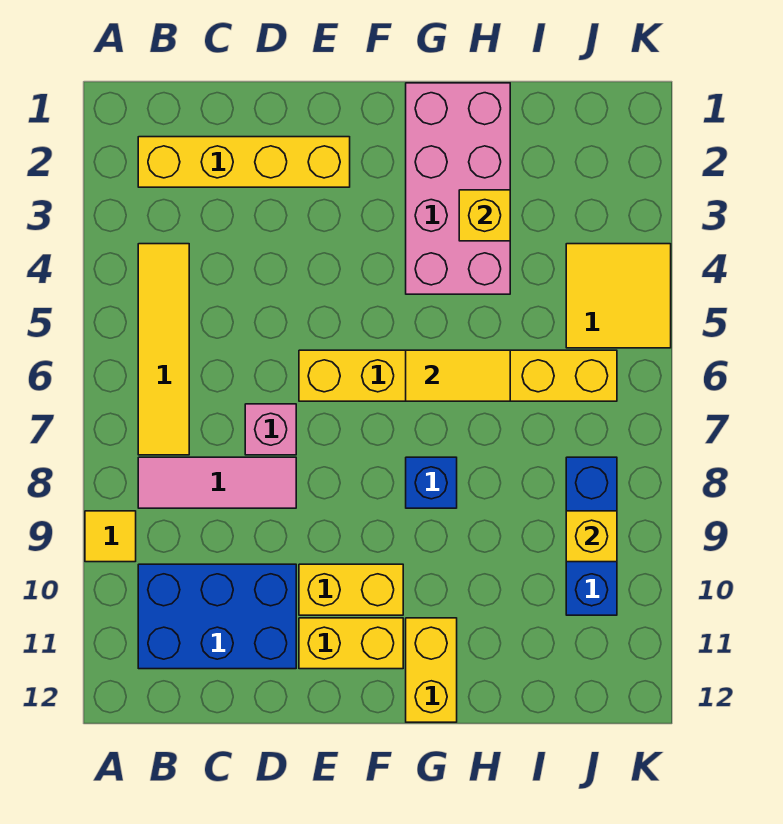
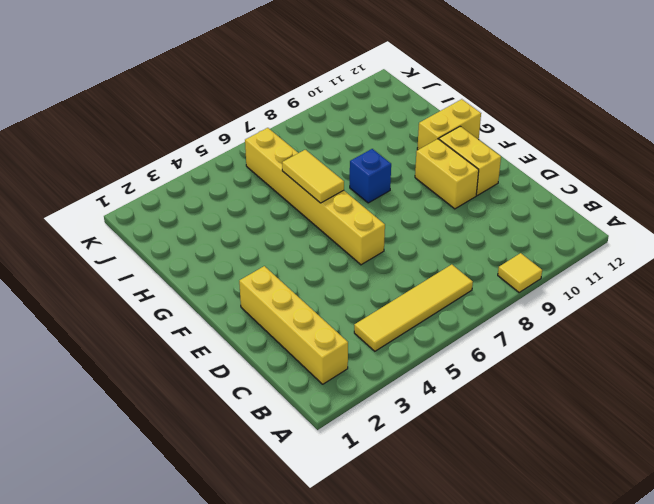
none -> pink 1x3 tile [138,457,296,508]
none -> blue 2x3 brick [138,564,296,669]
none -> pink 1x1 brick [245,404,296,455]

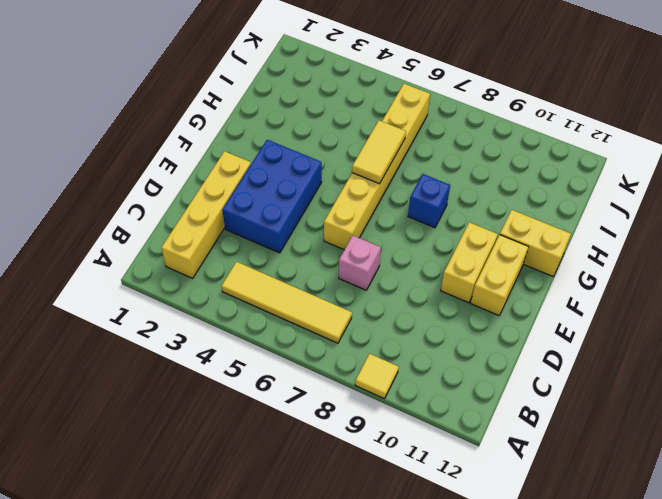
blue 2x3 brick [222,140,322,253] -> blue 2x3 brick moved to [138,564,296,669]
none -> pink 1x3 tile [138,457,296,508]
none -> pink 2x4 brick [406,83,510,294]
none -> yellow 2x2 tile [566,244,671,348]

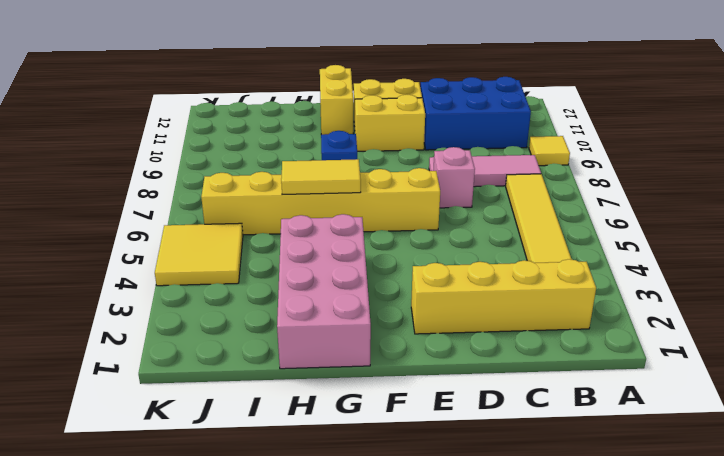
none -> blue 1x3 brick [566,457,617,615]
none -> yellow 1x1 brick [459,190,510,241]
none -> yellow 1x1 brick [566,511,617,562]

